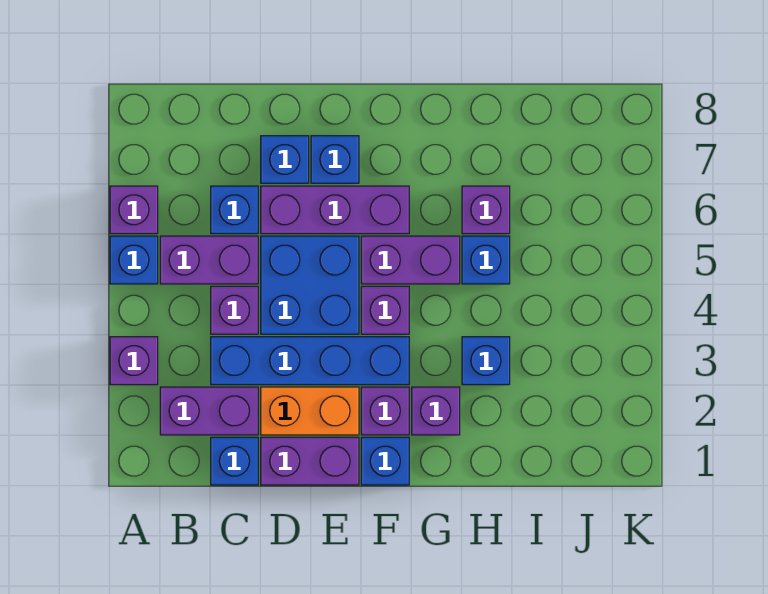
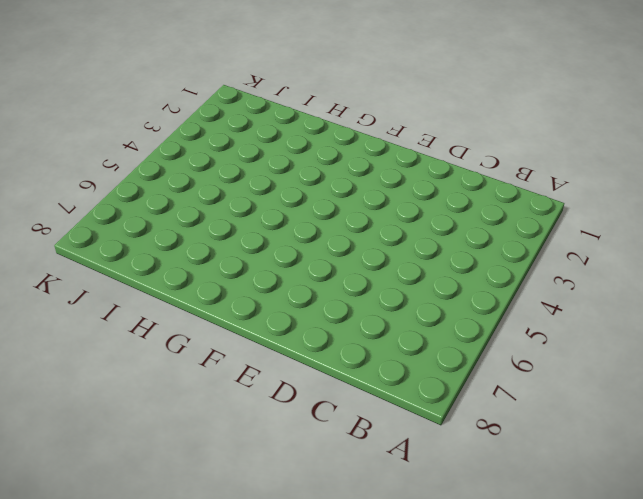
none -> purple 1x1 brick [110,337,158,385]
none -> blue 1x1 brick [110,236,158,284]
none -> purple 1x1 brick [110,186,158,234]

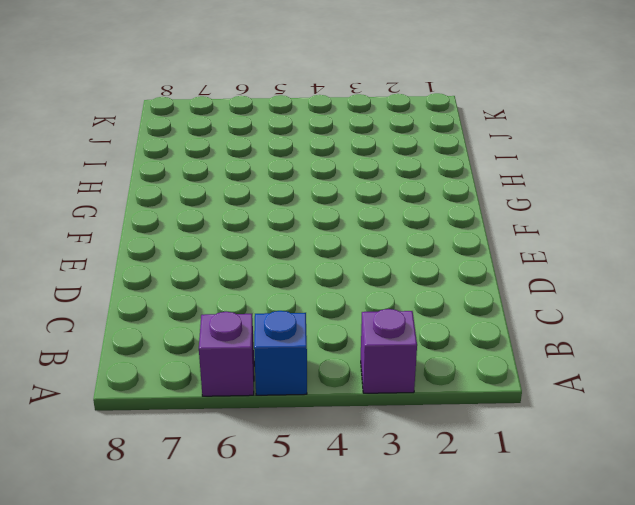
none -> purple 1x2 brick [160,387,258,435]
none -> purple 1x2 brick [160,236,258,284]
none -> blue 1x1 brick [211,437,258,485]

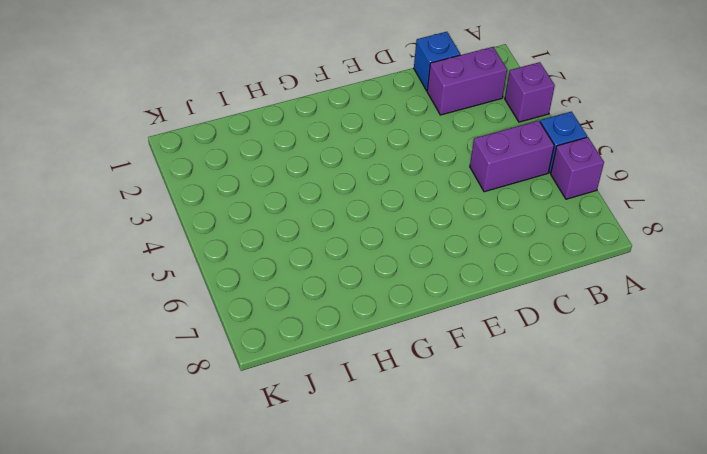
none -> blue 1x4 brick [211,337,409,385]
none -> purple 1x1 brick [211,286,258,334]
none -> blue 1x1 brick [211,186,258,234]

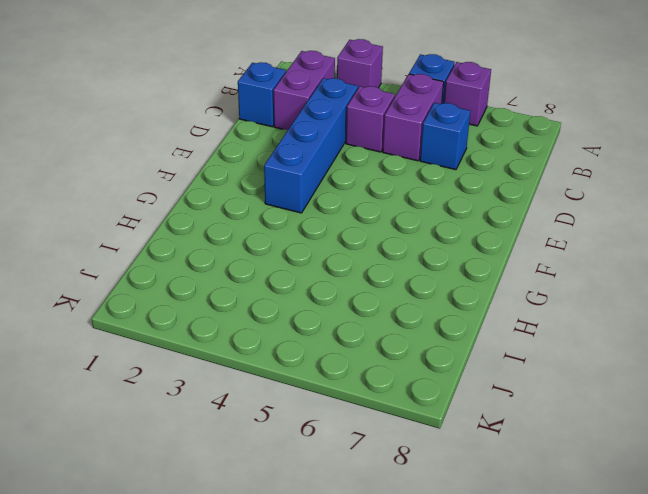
none -> purple 1x2 brick [261,437,359,485]
none -> orange 1x2 brick [261,387,359,435]
none -> blue 2x2 brick [261,236,359,334]

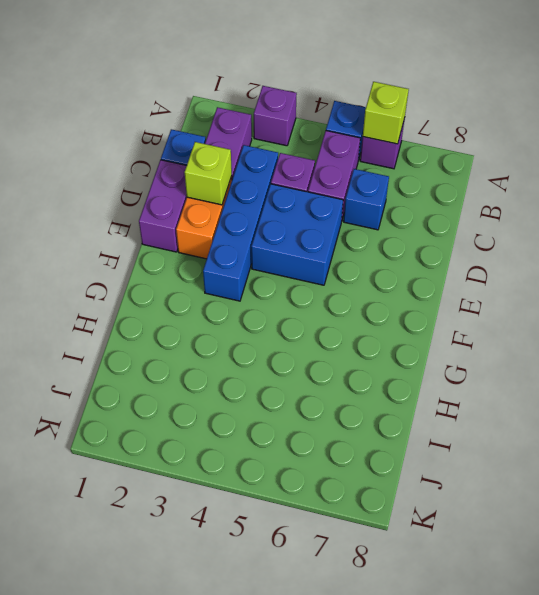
lime 1x1 brick [363,82,409,144] -> none
lime 1x1 brick [185,142,232,205] -> none
none -> purple 1x3 brick [261,186,409,234]
none -> blue 1x1 brick [261,136,309,183]
none -> blue 1x1 brick [311,136,359,183]

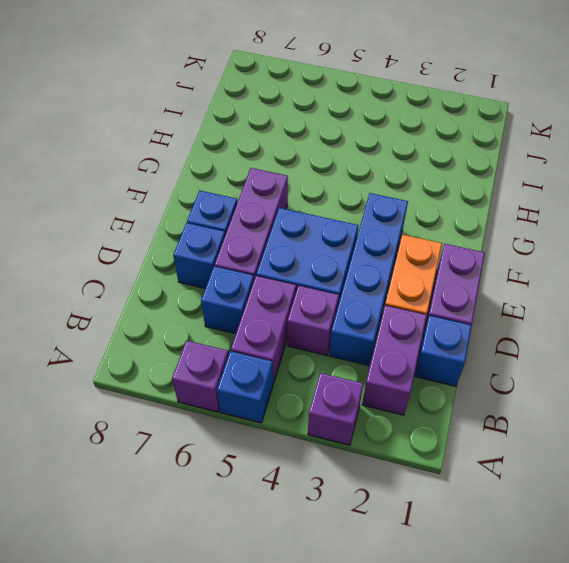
none -> blue 1x1 brick [361,437,409,485]
none -> purple 1x1 brick [361,387,409,435]
none -> purple 1x1 brick [361,286,409,334]

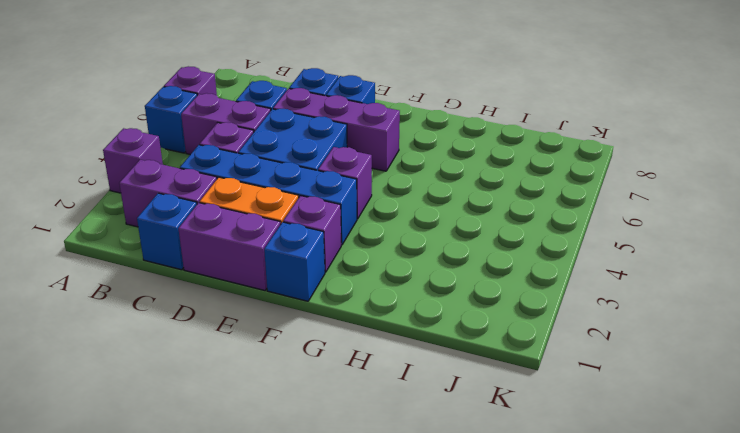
none -> purple 1x2 brick [361,236,460,284]
none -> purple 1x1 brick [412,387,460,435]
none -> blue 1x1 brick [462,337,510,385]

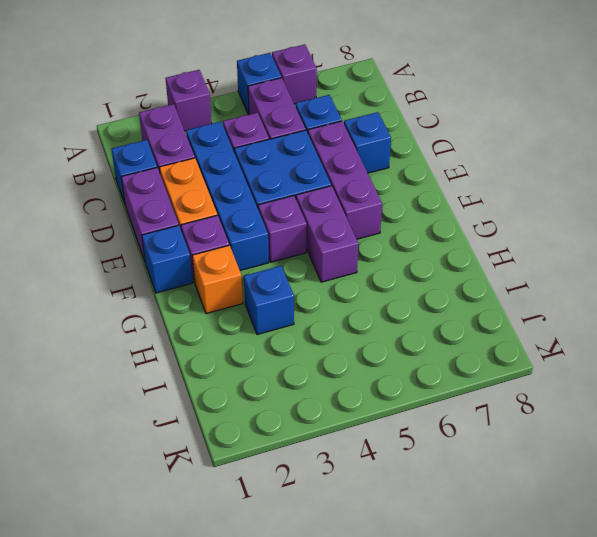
orange 1x1 brick [192,245,243,314] -> purple 1x1 brick [412,387,460,435]
none -> blue 1x1 brick [311,136,359,183]
none -> blue 1x1 brick [462,236,510,284]
none -> purple 1x1 brick [462,186,510,234]

